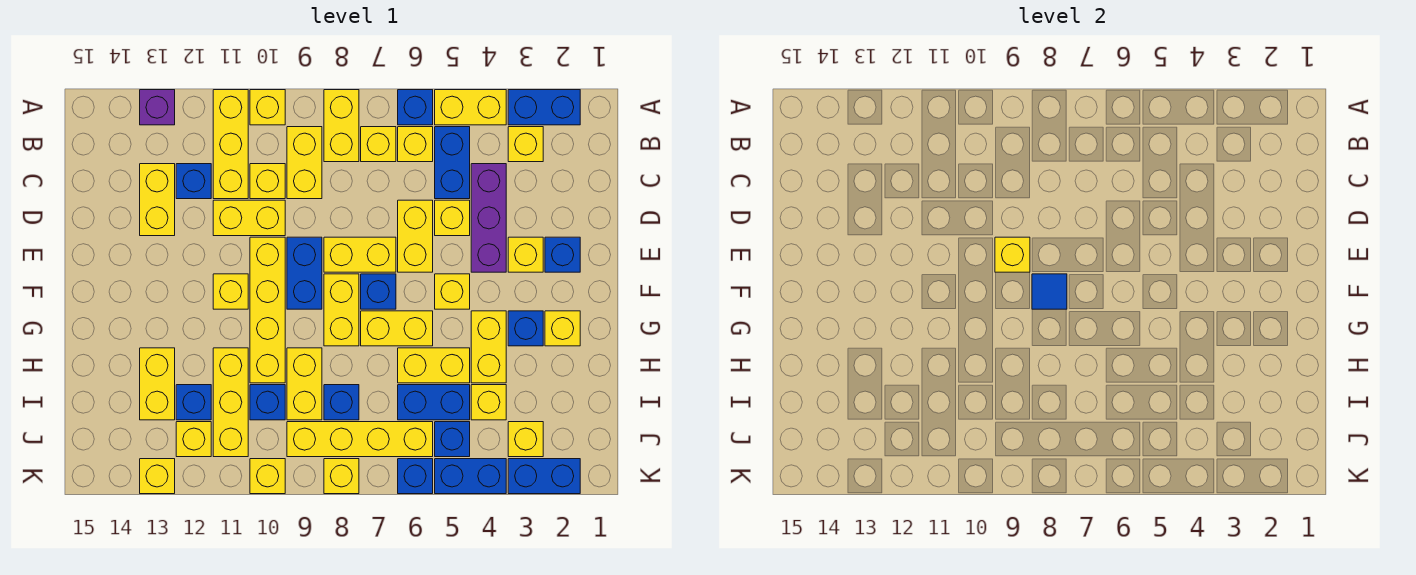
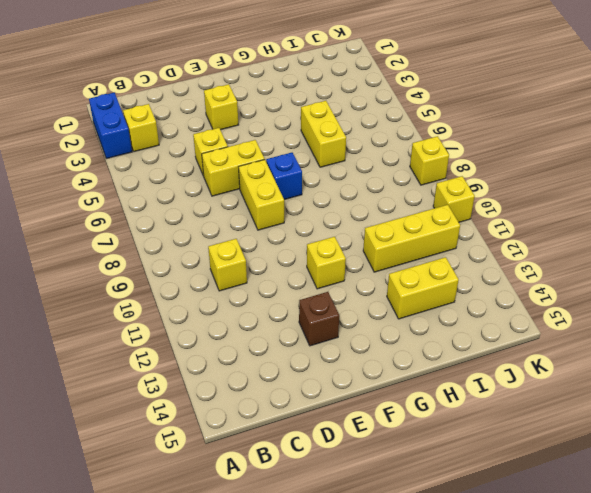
brown 1x1 brick [299,292,339,346] -> none
none -> yellow 1x2 brick [435,90,506,125]
none -> blue 1x1 brick [398,90,433,125]
none -> yellow 1x2 brick [324,90,359,162]
none -> yellow 1x1 brick [250,90,285,125]

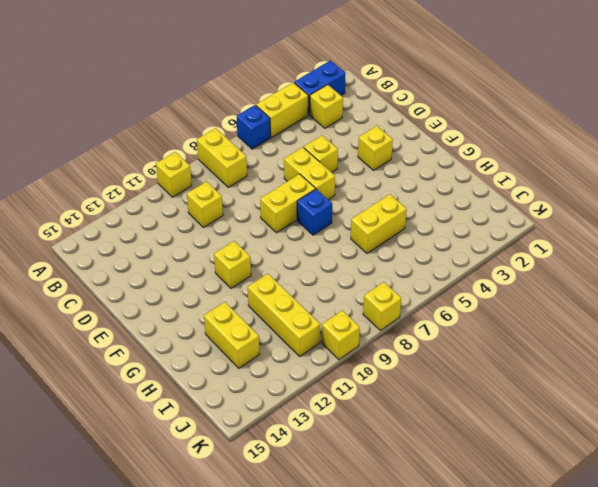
none -> yellow 1x3 brick [213,90,248,199]
none -> purple 1x1 brick [140,90,175,125]
none -> blue 1x2 brick [435,127,470,199]
none -> yellow 1x1 brick [398,127,433,162]

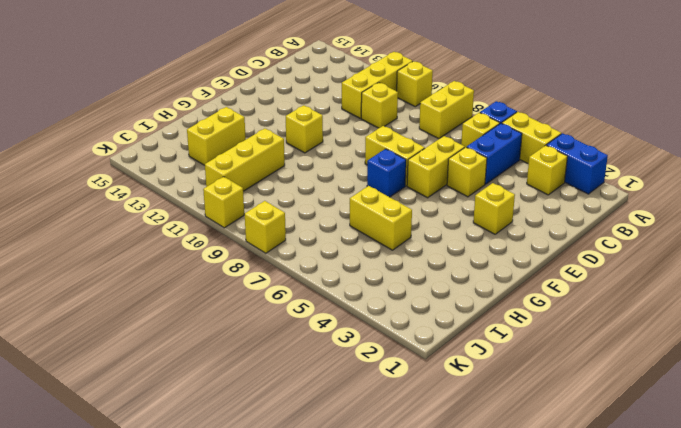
none -> purple 1x1 brick [140,90,175,125]
none -> yellow 1x1 brick [361,127,396,162]
none -> yellow 1x2 brick [287,127,322,199]
none -> purple 1x3 brick [471,164,506,272]

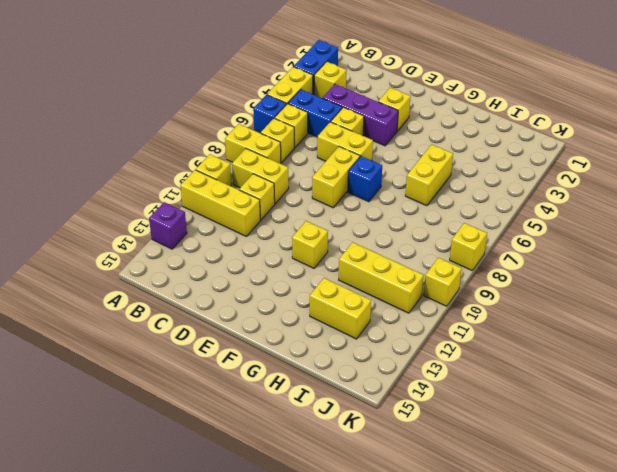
none -> blue 1x1 brick [176,164,211,199]
none -> yellow 1x2 brick [140,164,175,236]
none -> yellow 1x2 brick [213,200,285,236]
none -> blue 1x1 brick [545,237,580,272]

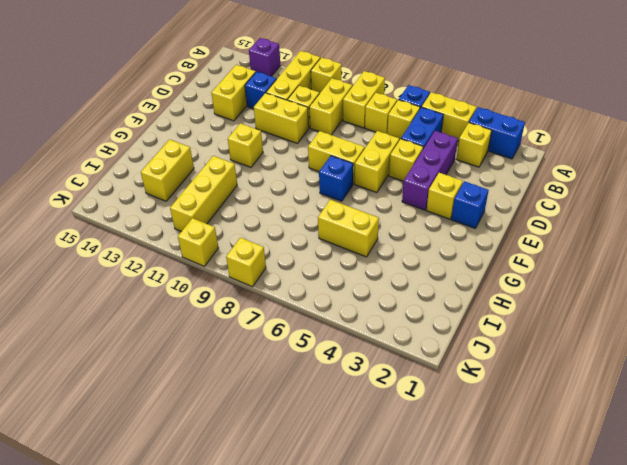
none -> blue 1x2 brick [287,237,322,309]
none -> yellow 1x4 brick [250,237,285,383]
none -> yellow 1x1 brick [435,274,470,309]
none -> yellow 1x2 brick [324,274,359,346]

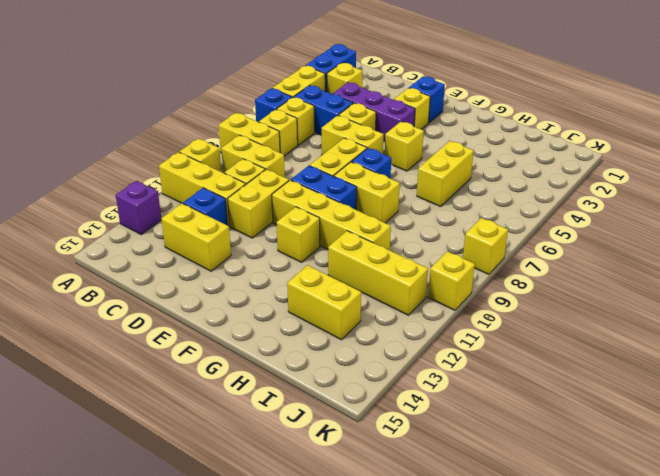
none -> yellow 1x1 brick [545,311,580,346]
none -> blue 1x1 brick [508,311,543,346]
none -> yellow 1x2 brick [471,311,506,383]
none -> yellow 1x2 brick [361,311,433,346]

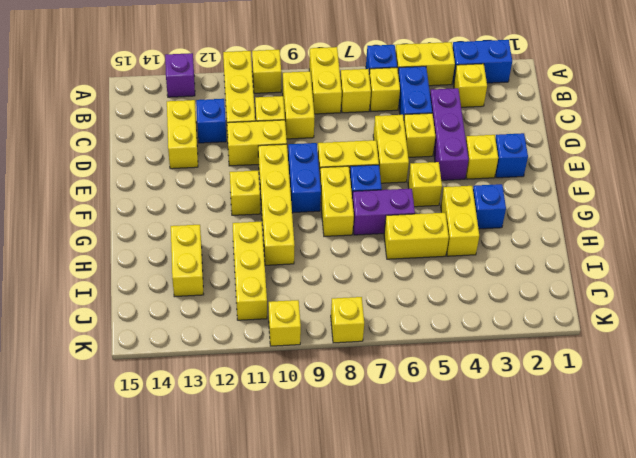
purple 1x2 brick [352,189,415,235] -> yellow 1x2 brick [361,311,433,346]
none -> yellow 1x1 brick [545,311,580,346]
none -> yellow 1x2 brick [287,348,322,420]
none -> yellow 1x1 brick [471,385,506,420]
none -> blue 1x2 brick [398,385,470,420]

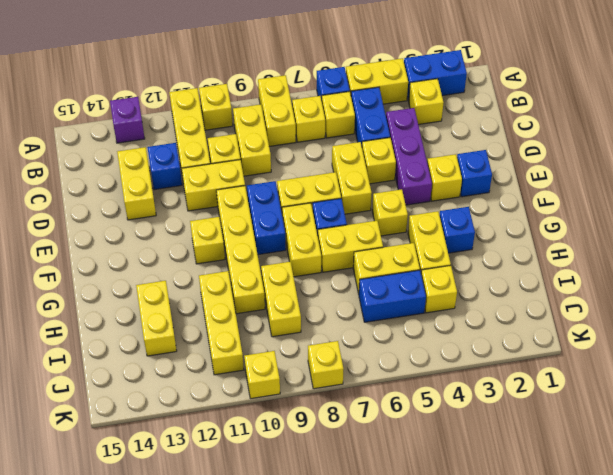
none -> yellow 1x1 brick [545,311,580,346]
none -> blue 1x1 brick [324,385,359,420]
none -> blue 1x1 brick [250,385,285,420]
none -> blue 1x1 brick [176,385,211,420]

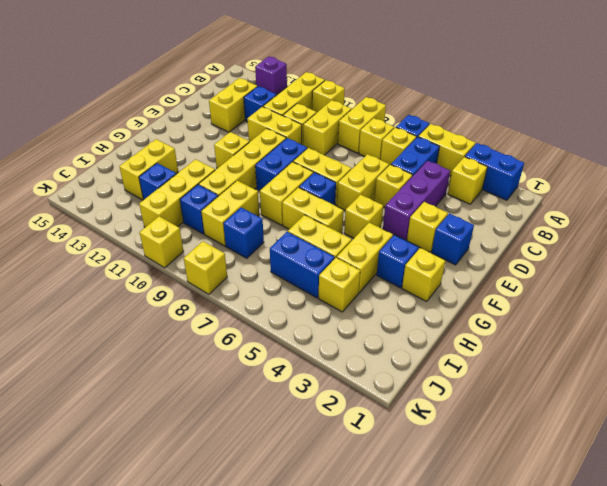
none -> yellow 1x1 brick [508,422,543,457]
none -> blue 1x1 brick [435,422,470,457]
none -> yellow 1x4 brick [287,422,433,457]
none -> yellow 1x1 brick [176,422,211,457]

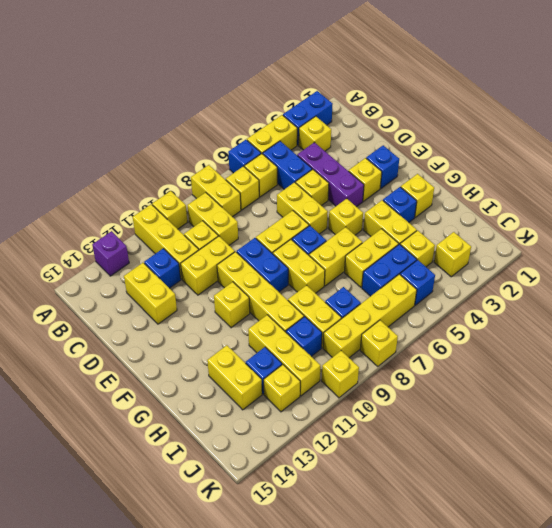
none -> blue 1x2 brick [508,459,580,494]
none -> blue 1x2 brick [435,459,506,494]
none -> blue 1x1 brick [398,459,433,494]
none -> yellow 1x1 brick [140,459,175,494]

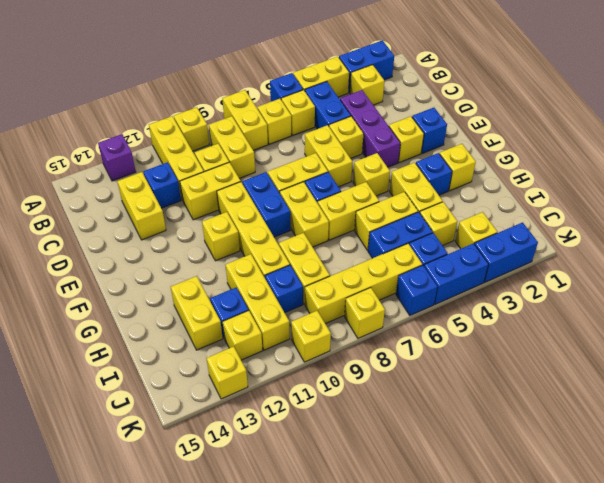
none -> blue 1x1 brick [324,385,359,420]
none -> yellow 1x1 brick [995,237,1030,272]
none -> blue 1x1 tile [1032,274,1067,309]

